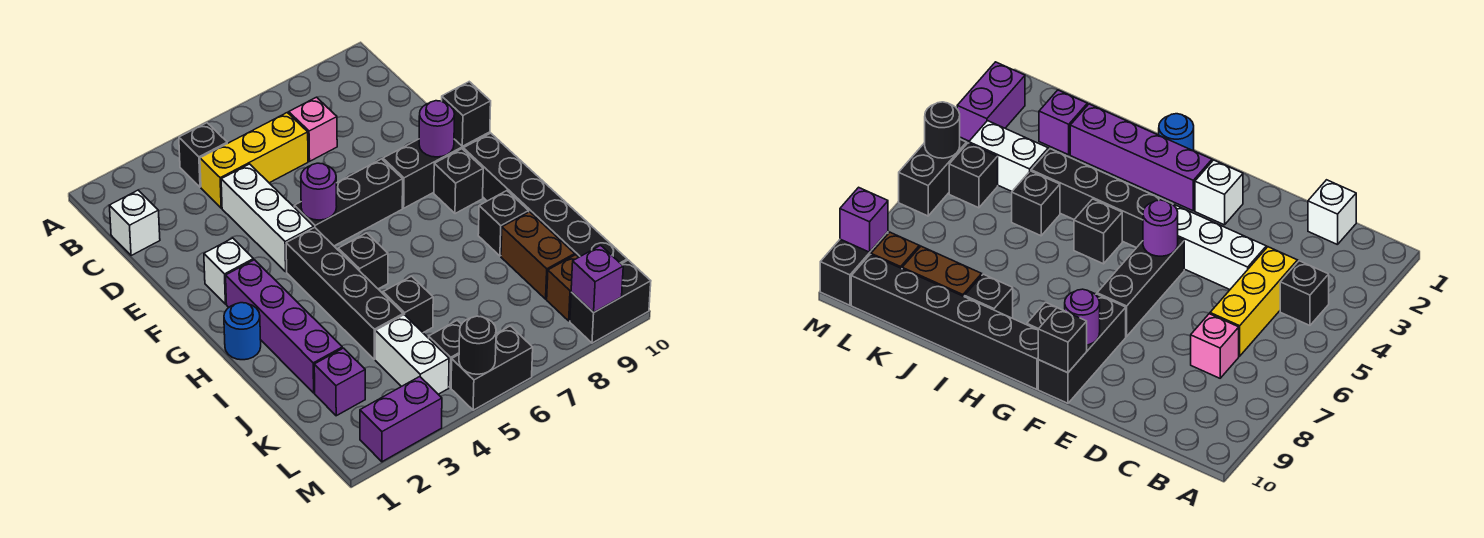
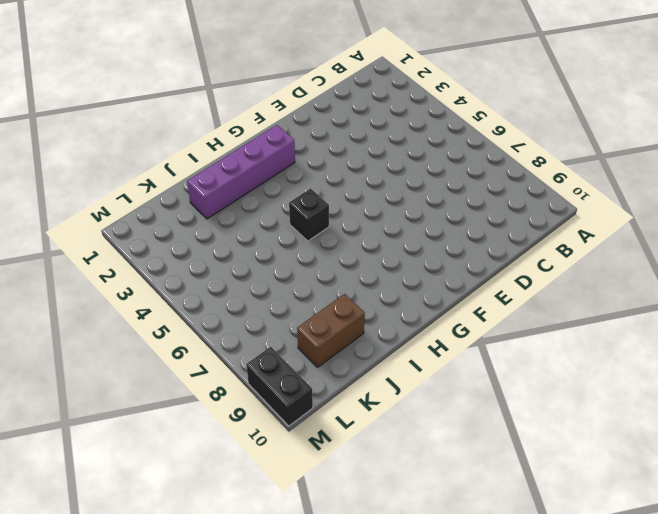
none -> black 1x1 brick [179,123,227,187]
none -> white 1x1 brick [109,190,160,256]
none -> yellow 1x3 brick [200,113,308,208]

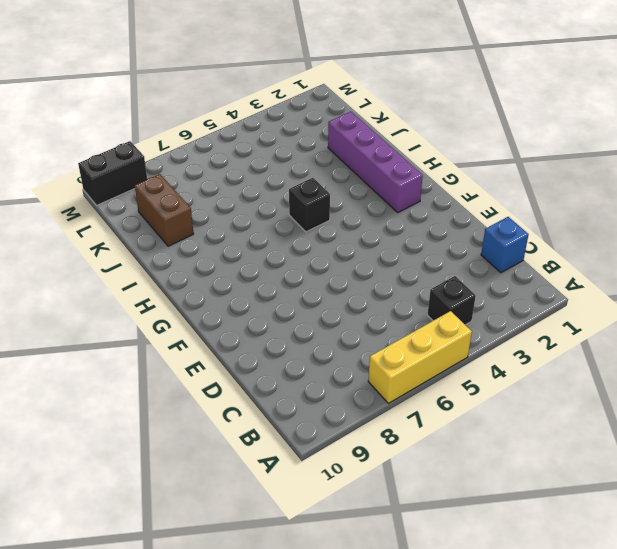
yellow 1x3 brick [368,311,472,403] -> yellow 1x3 brick moved to [200,113,308,208]
blue 1x1 brick [481,217,529,273] -> white 1x1 brick [109,190,160,256]
none -> pink 1x1 brick [289,97,337,161]
none -> white 1x3 brick [221,164,314,272]
none -> white 1x1 brick [204,238,253,304]

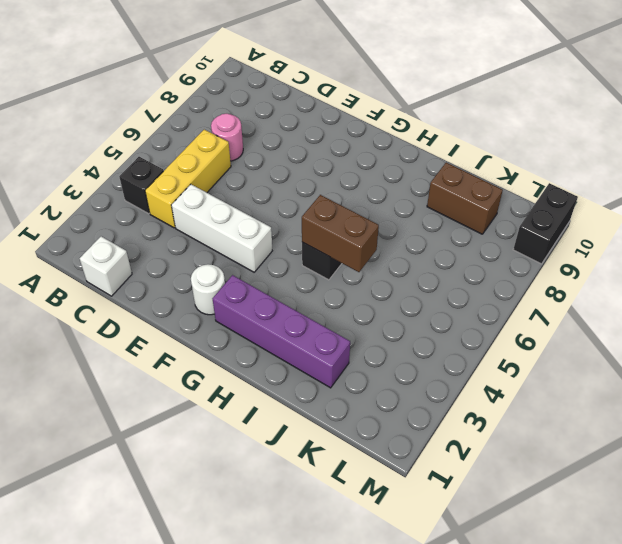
pink 1x1 round brick [211,114,243,161] -> pink 1x1 brick [289,97,337,161]
white 1x1 round brick [191,264,225,315] -> white 1x1 brick [204,238,253,304]
brown 1x2 brick [302,195,379,272] -> none
none -> black 1x3 brick [294,159,403,246]
none -> black 1x3 brick [383,132,490,208]
none -> black 1x4 brick [286,228,403,359]

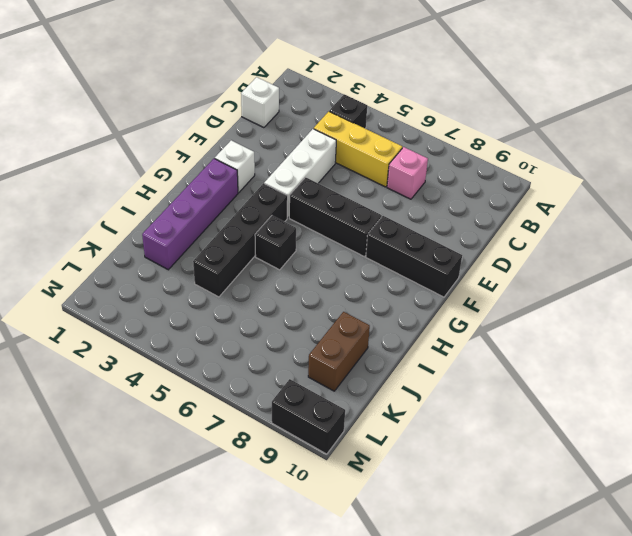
none -> black 1x1 brick [434,149,483,214]
none -> black 1x6 brick [463,133,627,264]
none -> blue 1x1 round brick [224,303,261,360]

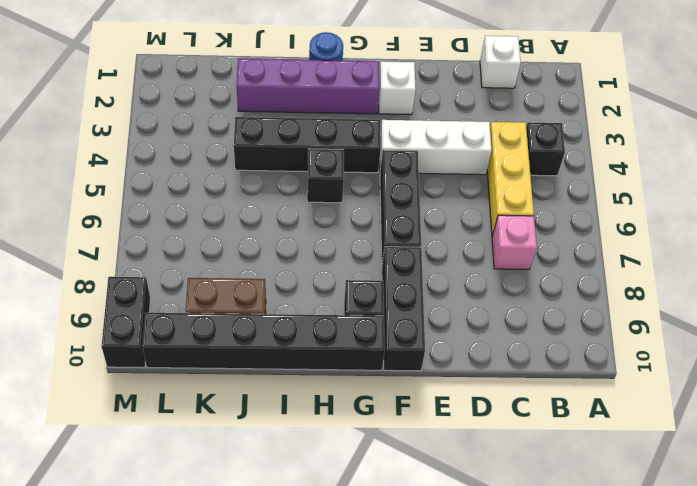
none -> black 1x1 brick [478,191,529,256]
none -> black 1x1 brick [383,276,433,333]
none -> purple 1x1 brick [314,348,365,416]

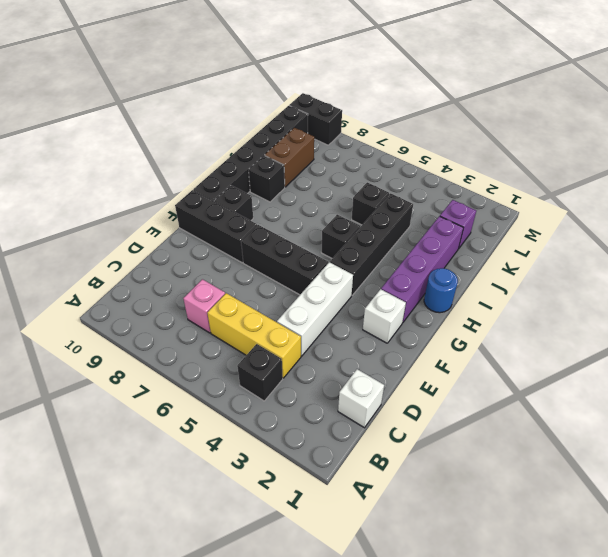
none -> white 1x2 brick [375,315,449,394]
none -> black 1x1 brick [429,320,462,388]
none -> brown 1x1 brick [547,255,579,321]

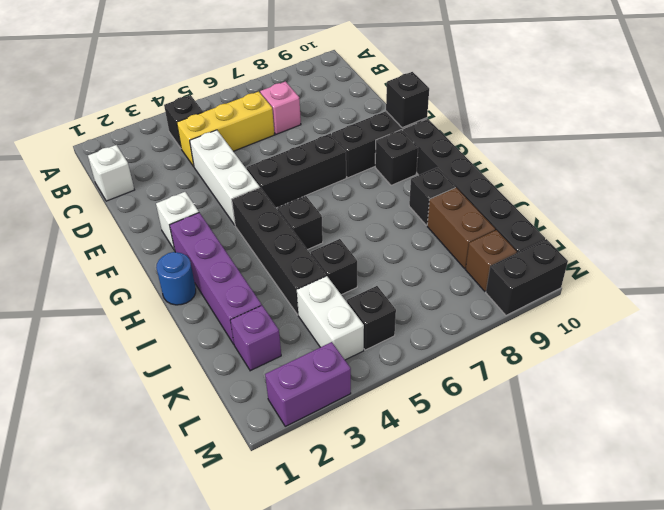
none -> black 1x2 brick [451,326,533,410]
none -> purple 1x1 round brick [301,163,337,220]
none -> purple 1x1 round brick [419,101,454,157]

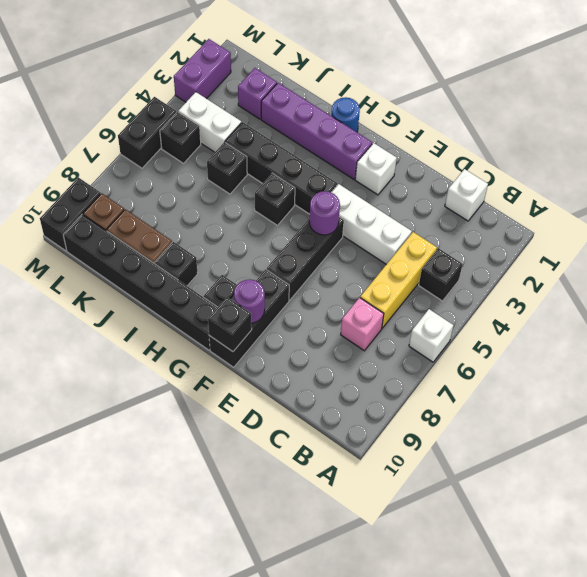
white 1x1 brick [409,309,454,362] -> none
none -> black 1x1 round brick [459,316,496,374]
none -> purple 1x1 brick [571,245,623,313]

